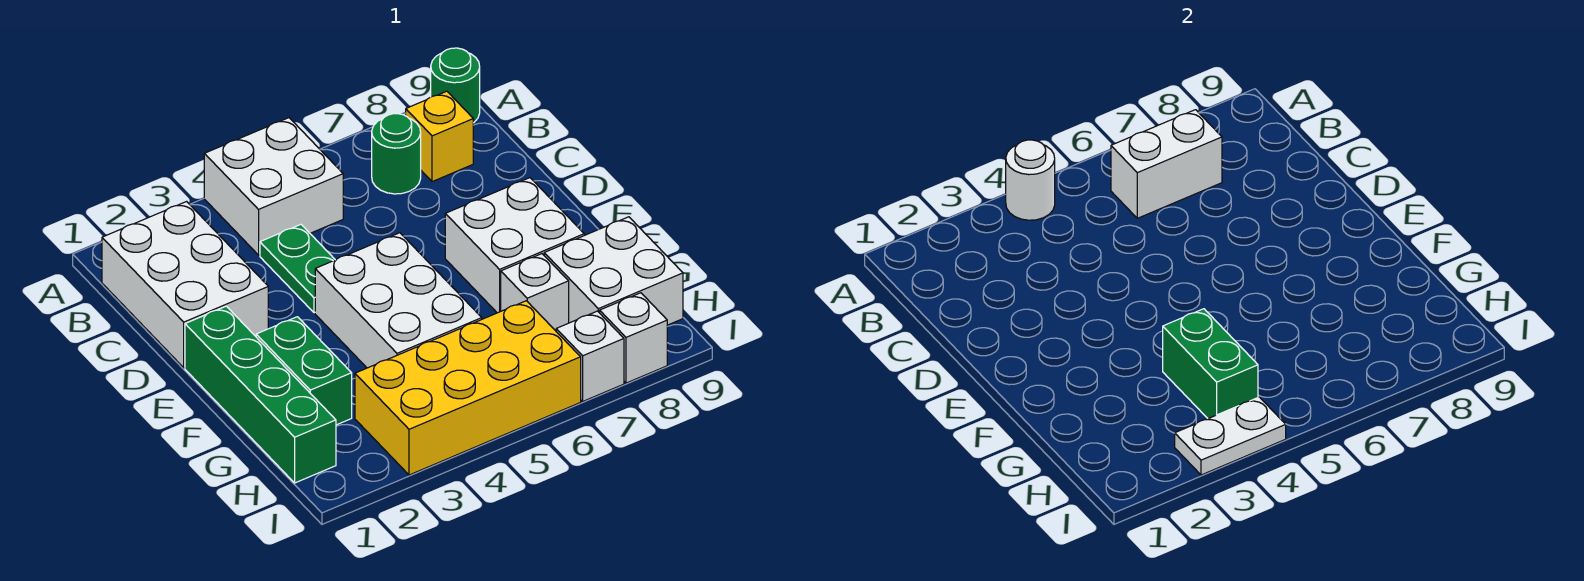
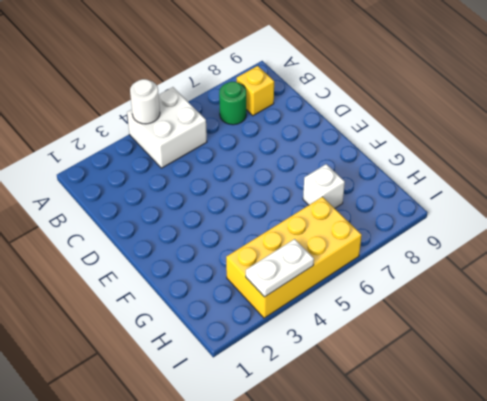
none -> green 1x1 round brick [431,48,480,123]
none -> white 2x3 brick [102,202,268,368]
none -> green 1x2 plate [260,225,335,313]

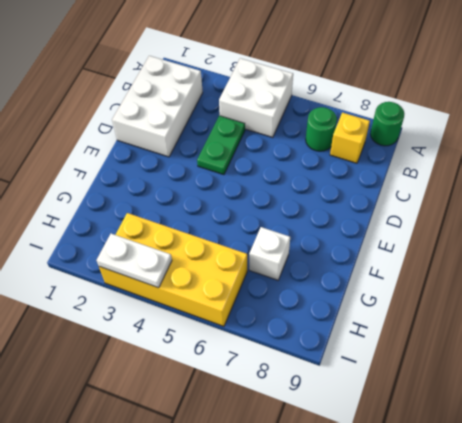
none -> green 1x4 brick [185,306,336,483]
none -> white 2x3 brick [315,233,482,368]
none -> white 2x2 brick [445,178,584,313]

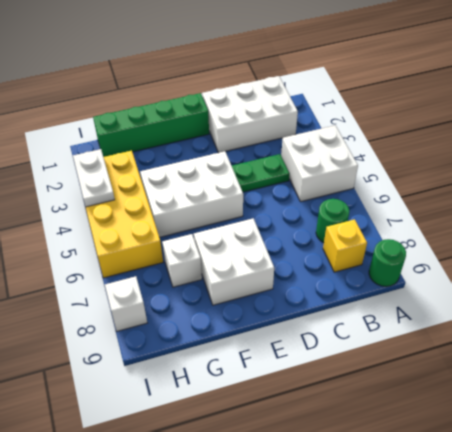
none -> green 1x2 brick [256,317,352,425]
none -> white 2x2 brick [544,217,683,325]
none -> white 1x1 brick [556,311,624,401]

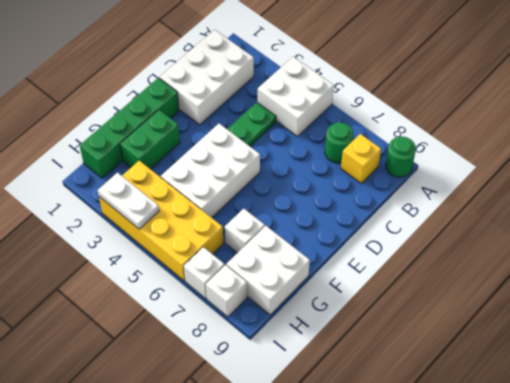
none -> white 2x2 brick [445,178,584,313]
none -> white 1x1 round brick [1006,140,1055,220]
none -> white 1x2 brick [1111,110,1222,218]

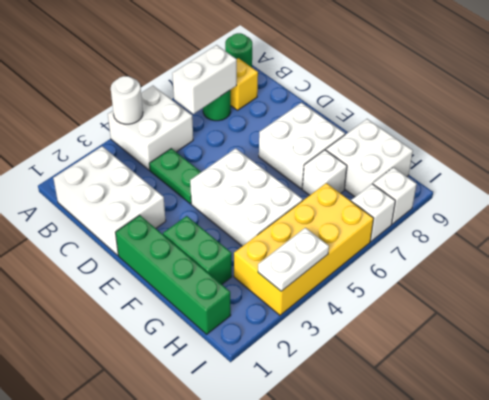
none -> green 1x2 brick [1163,309,1258,419]

